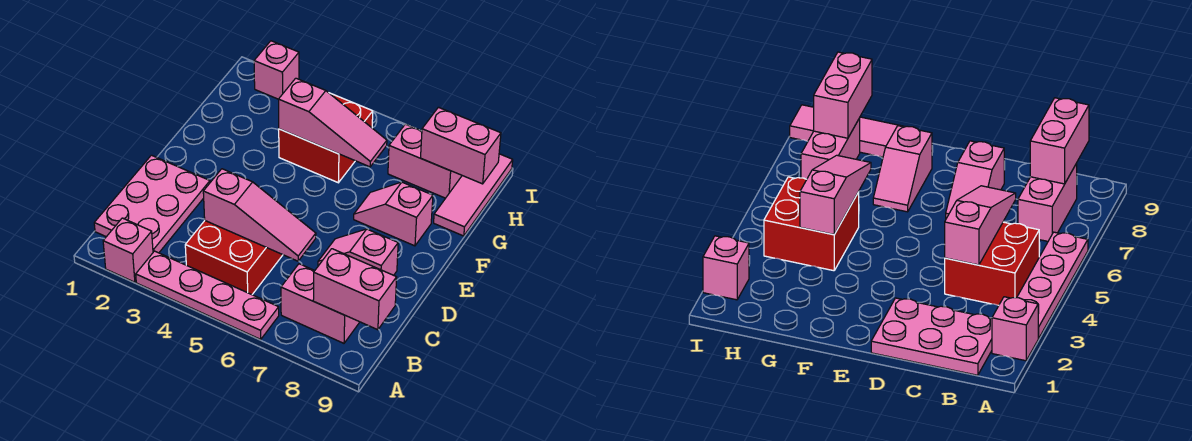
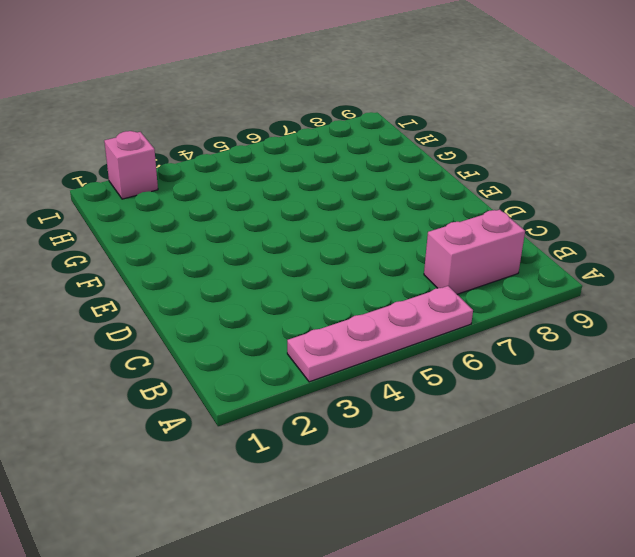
none -> pink 1x1 brick [103,218,153,282]
none -> pink 2x3 plate [94,155,210,253]
none -> red 2x2 brick [185,221,282,295]

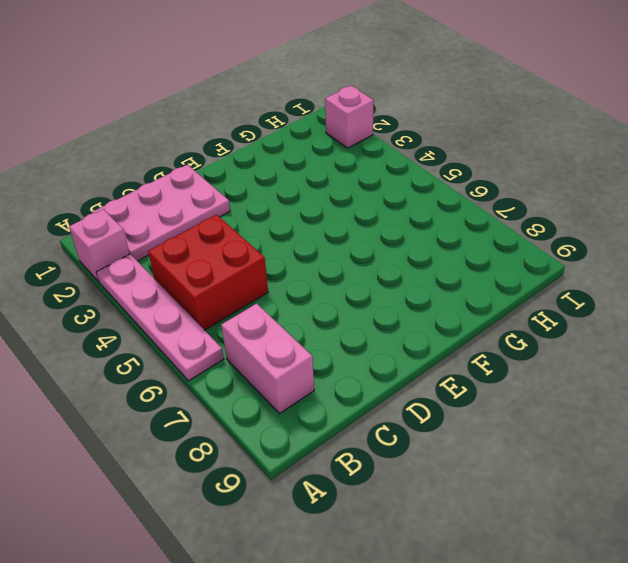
none -> pink 1x2 slope [318,229,398,275]
none -> pink 1x2 slope [354,182,433,246]
none -> red 2x2 brick [279,93,373,183]

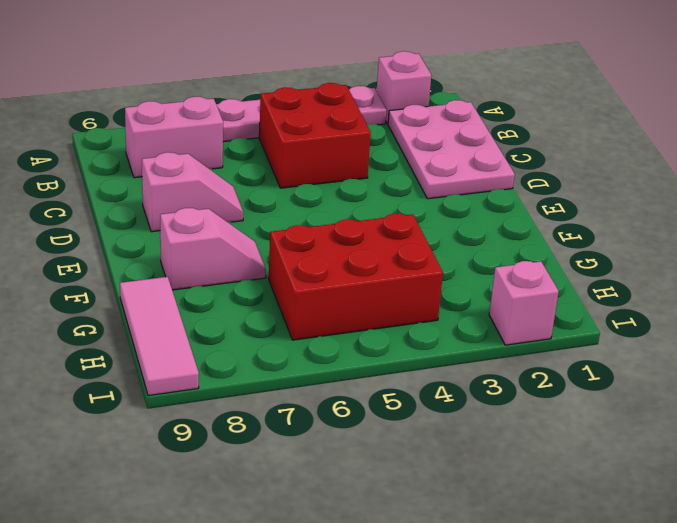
red 2x3 brick [269,214,443,340] -> red 2x2 brick [279,93,373,183]
none -> pink 1x2 brick [388,124,462,198]
none -> pink 1x2 brick [313,249,397,330]
none -> pink 1x3 slope [203,169,316,261]

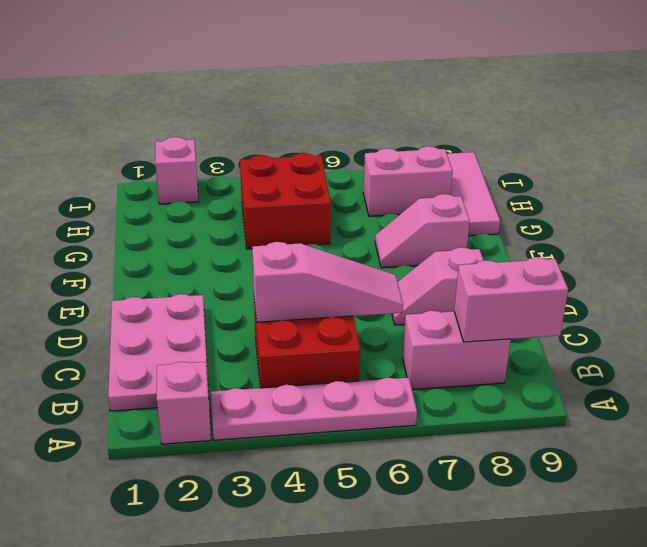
none -> pink 1x3 slope [279,78,387,167]
none -> pink 1x2 brick [421,107,501,184]

